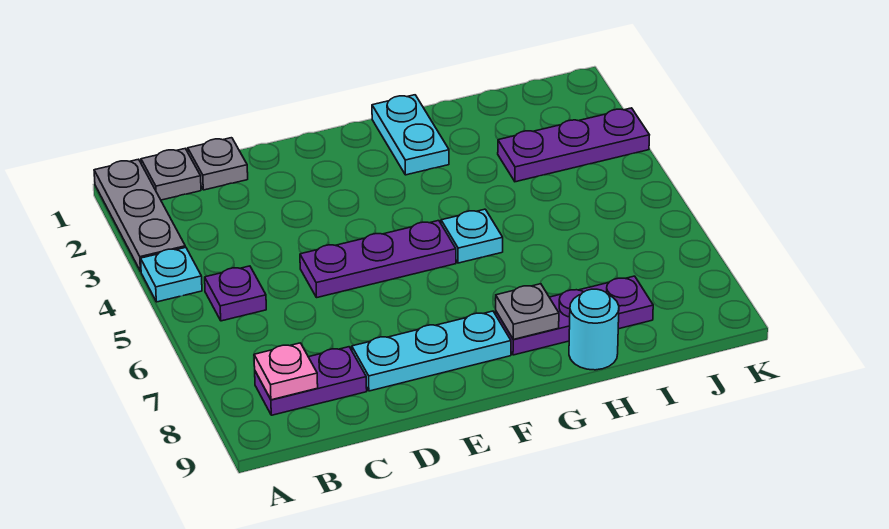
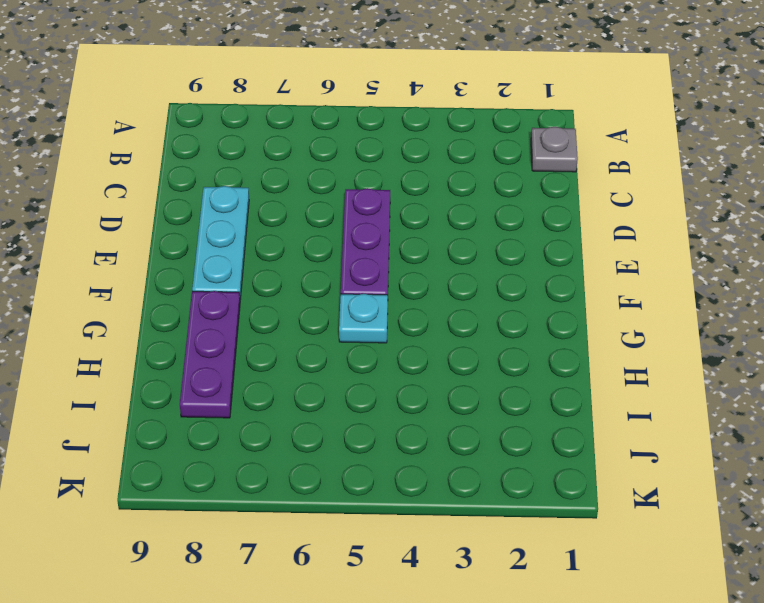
none -> grey 1x3 plate [94,159,185,271]
none -> cyan 1x1 plate [141,247,202,302]
none -> purple 1x1 plate [205,266,266,321]

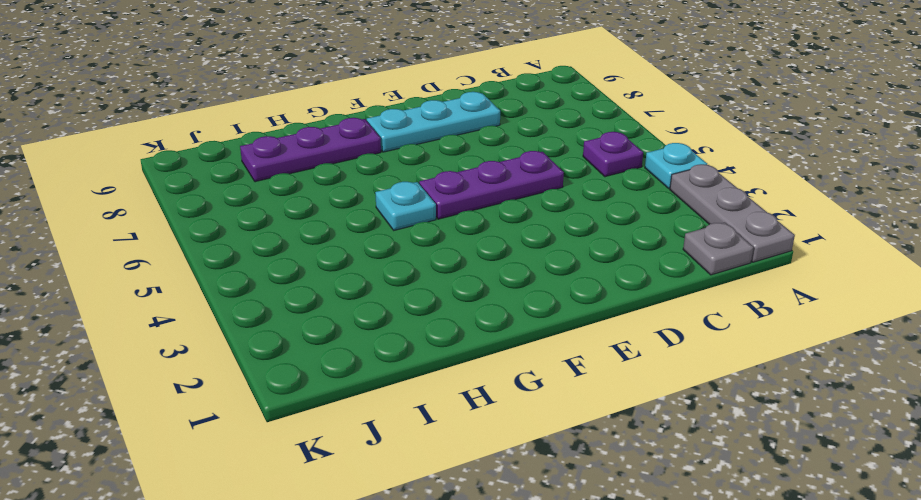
none -> purple 1x2 plate [255,347,367,415]
none -> grey 1x1 plate [188,138,248,190]
none -> cyan 1x2 plate [372,95,449,175]

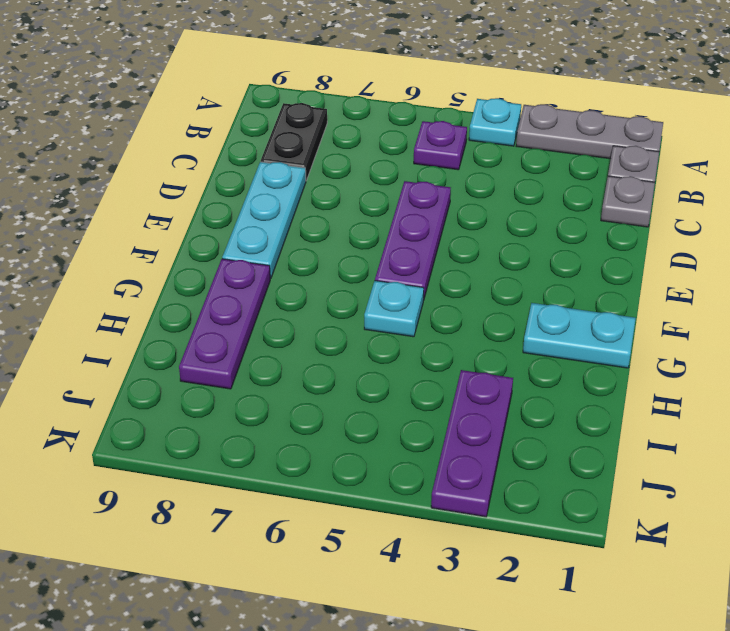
black 1x2 plate [261,103,327,180] -> purple 1x2 plate [255,347,367,415]
none -> cyan 1x1 round brick [569,289,619,370]
none -> pink 1x1 plate [254,343,318,400]
none -> grey 1x1 plate [496,284,559,339]

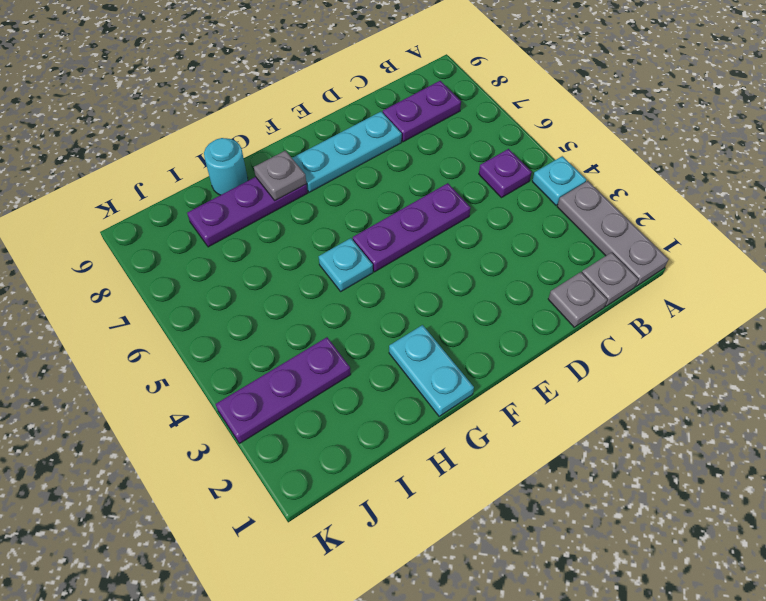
none -> pink 1x1 plate [254,343,318,400]

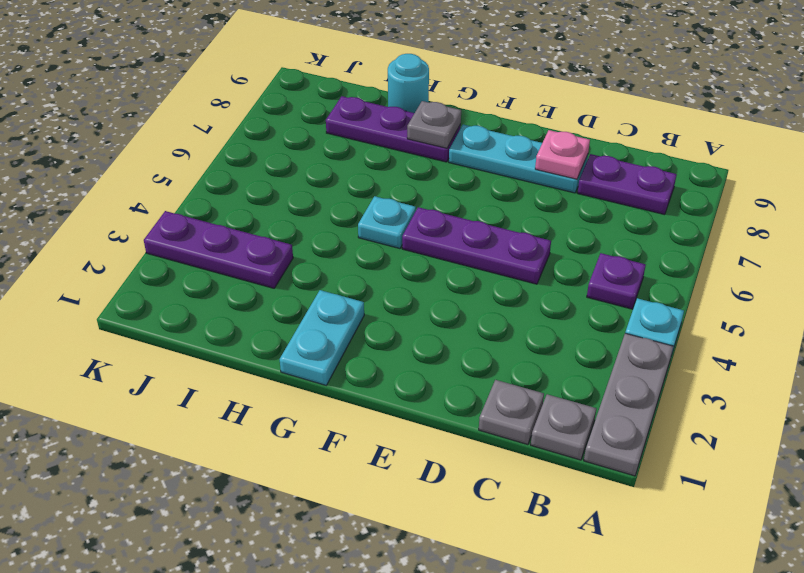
pink 1x1 plate [535,130,590,179] -> pink 1x1 plate moved to [254,343,318,400]

